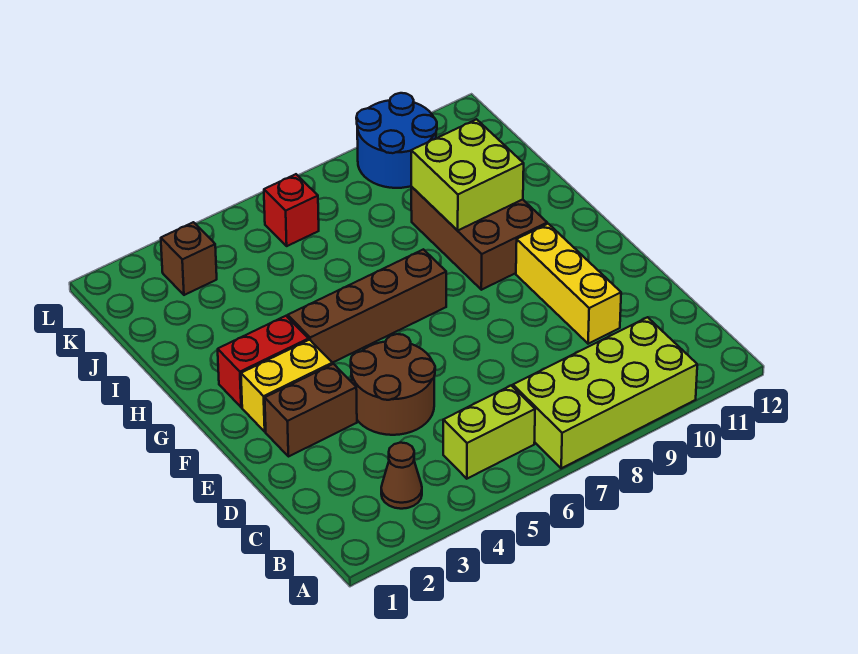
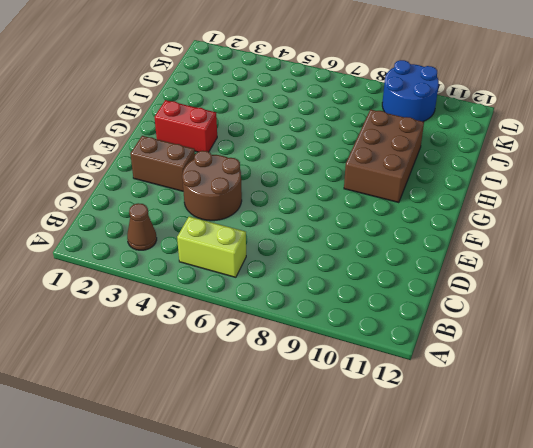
none -> lime 2x4 brick [513,317,697,468]
none -> yellow 1x3 brick [516,224,621,344]
none -> yellow 1x2 brick [241,340,332,432]

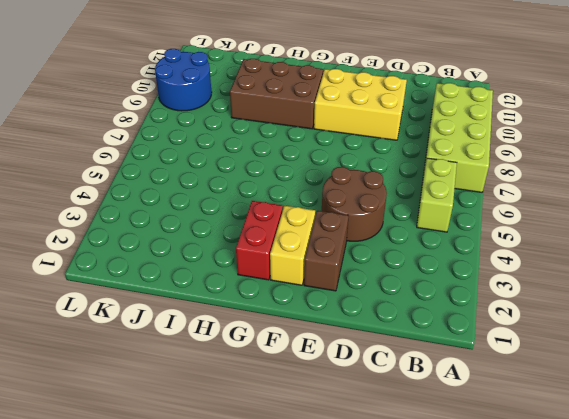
yellow 2x3 brick [314,69,407,140] -> yellow 1x3 brick [516,224,621,344]
none -> brown 1x1 cone [381,443,422,509]
none -> brown 1x4 brick [288,249,446,363]
none -> brown 1x1 brick [161,222,217,295]

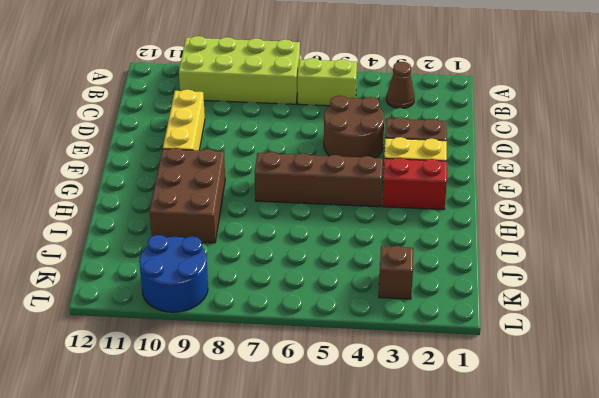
none -> red 1x1 brick [264,174,319,246]
none -> lime 2x2 brick [411,119,524,231]

